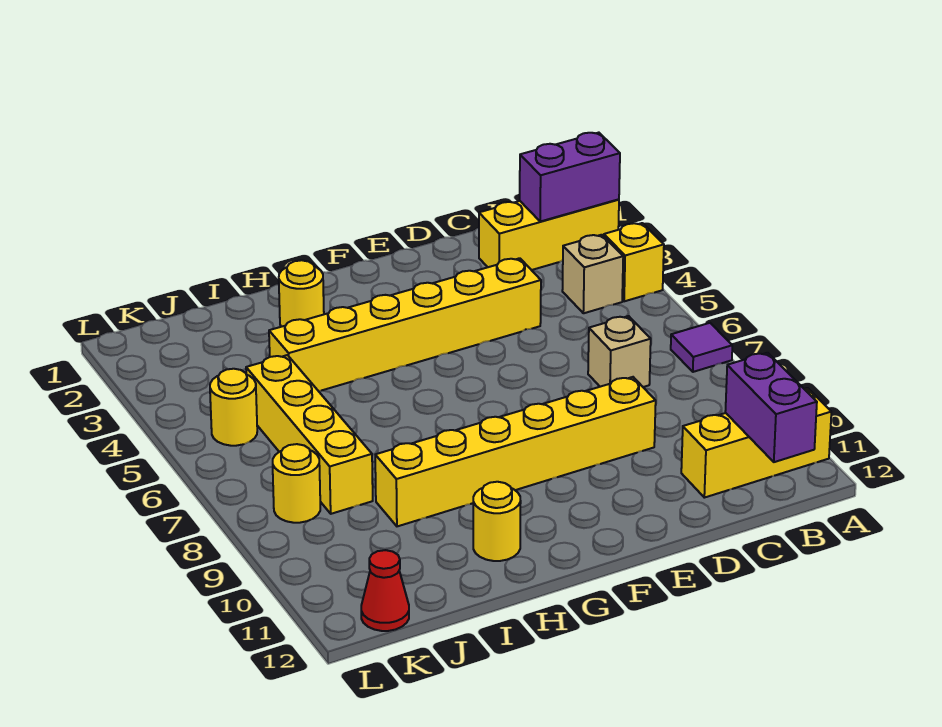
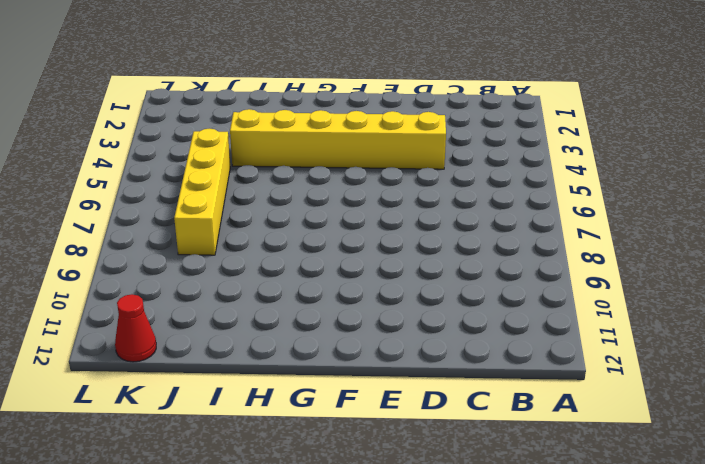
none -> yellow 1x3 brick [479,199,619,270]
none -> yellow 1x1 brick [604,223,664,301]
none -> purple 1x1 tile [671,323,732,372]

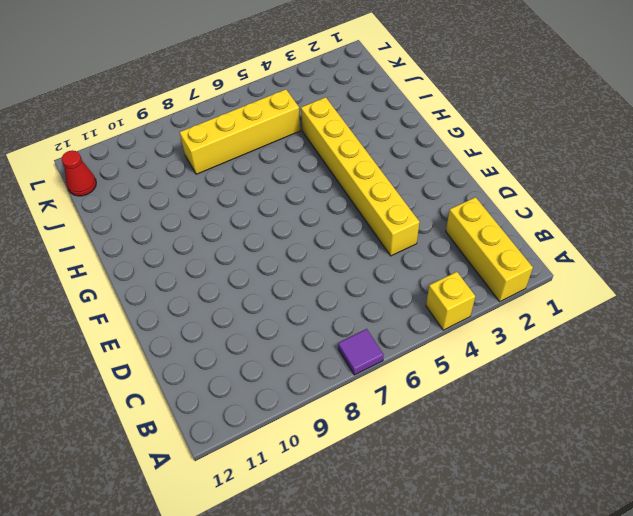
none -> yellow 1x3 brick [681,388,831,498]
none -> tan 1x1 brick [562,235,623,313]
none -> tan 1x1 brick [588,316,651,387]

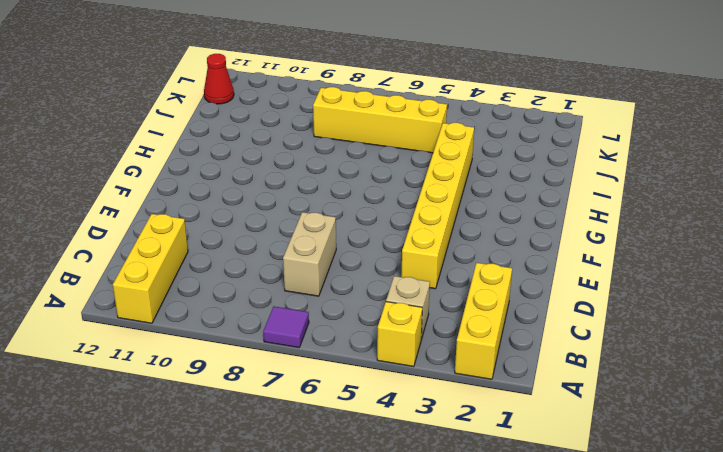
tan 1x2 brick [283,212,336,296] -> tan 1x1 brick [588,316,651,387]
none -> yellow 1x6 brick [375,377,656,526]
none -> yellow 1x1 round brick [279,260,324,327]
none -> yellow 1x1 round brick [473,482,521,561]

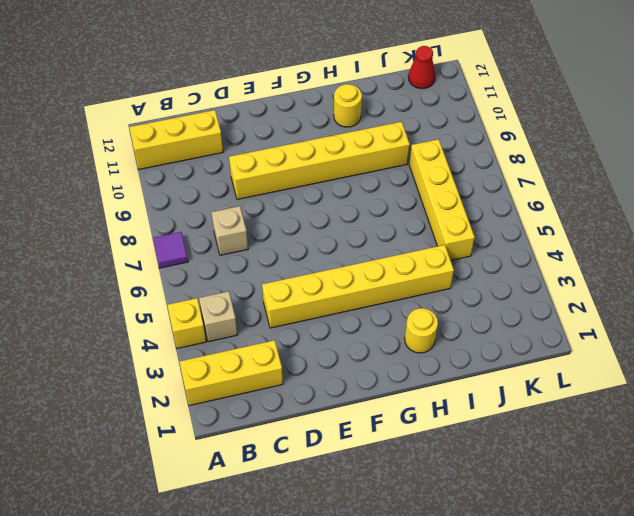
none -> yellow 1x1 round brick [210,369,257,446]
none -> yellow 1x1 round brick [273,444,320,523]
none -> purple 1x2 brick [520,133,620,222]

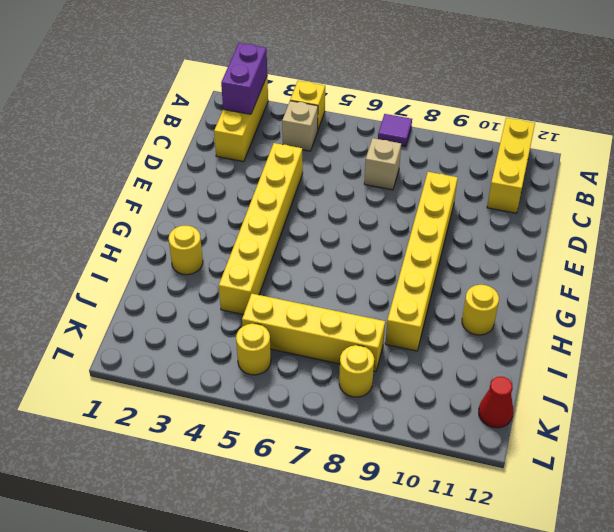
none -> purple 1x2 brick [725,353,817,462]

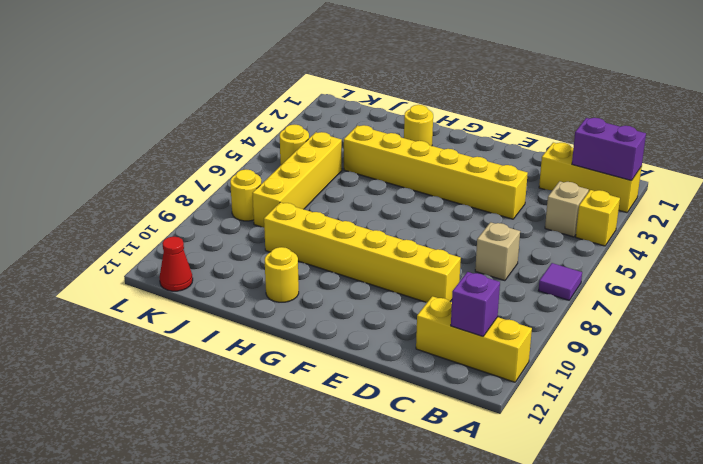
purple 1x1 brick [451,272,500,336] -> purple 1x2 brick [725,353,817,462]

